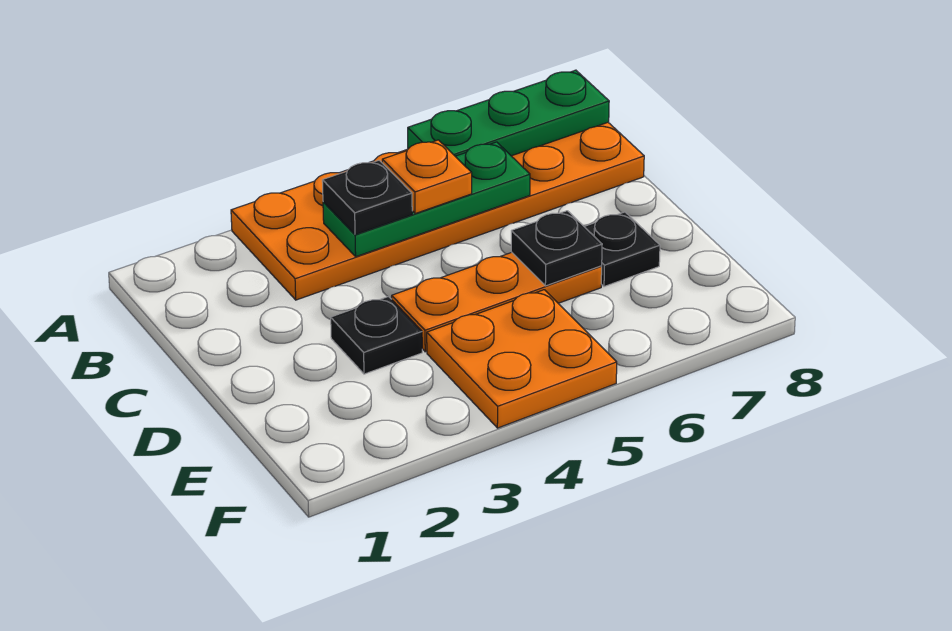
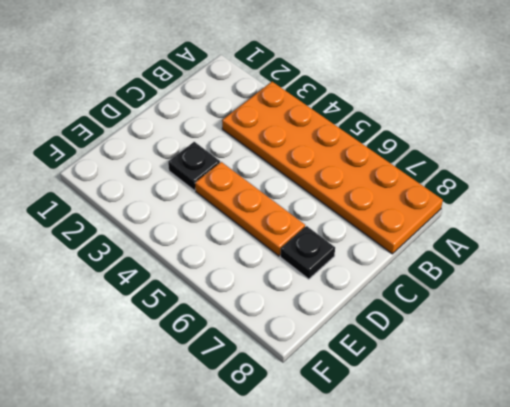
none -> orange 2x2 plate [427,290,617,428]
none -> green 1x3 plate [408,70,609,156]

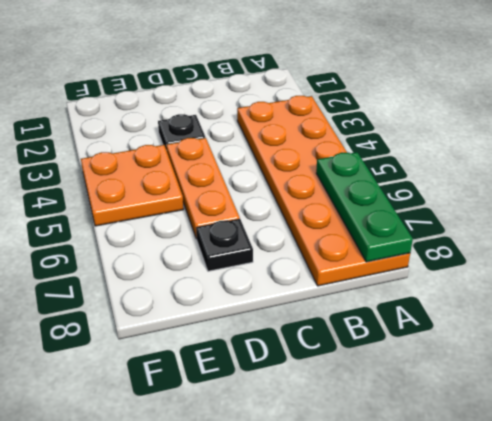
none -> green 1x3 plate [323,142,530,257]
none -> black 1x1 plate [511,211,602,286]

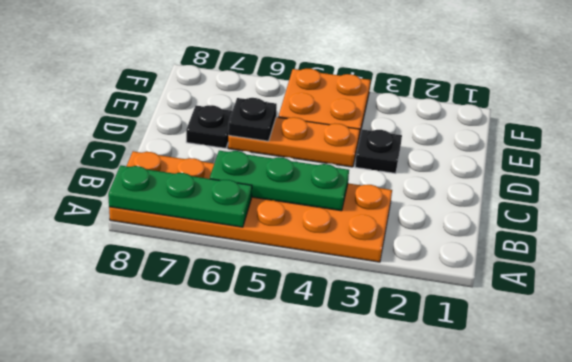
none -> black 1x1 plate [322,160,412,235]
none -> orange 1x1 plate [382,140,472,214]

